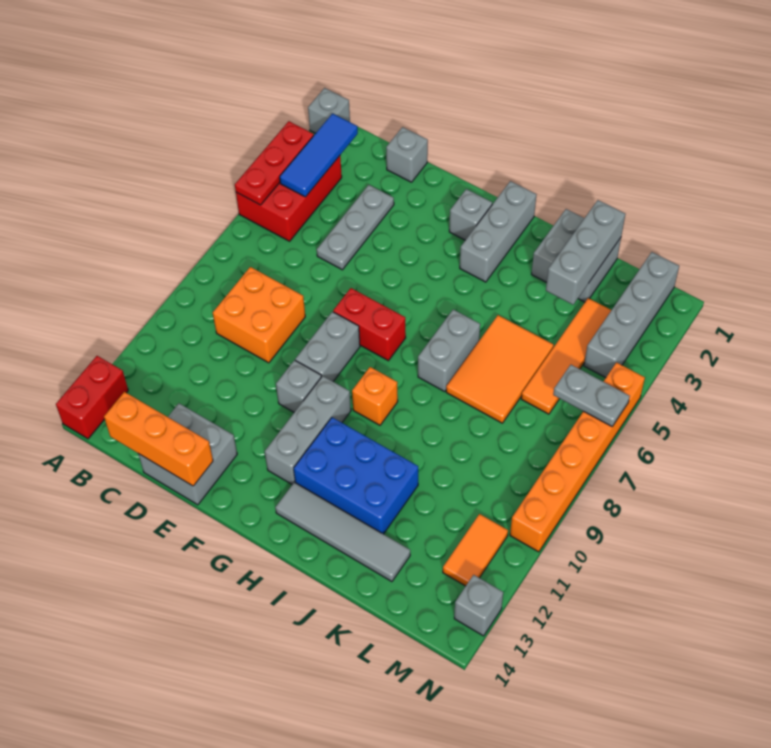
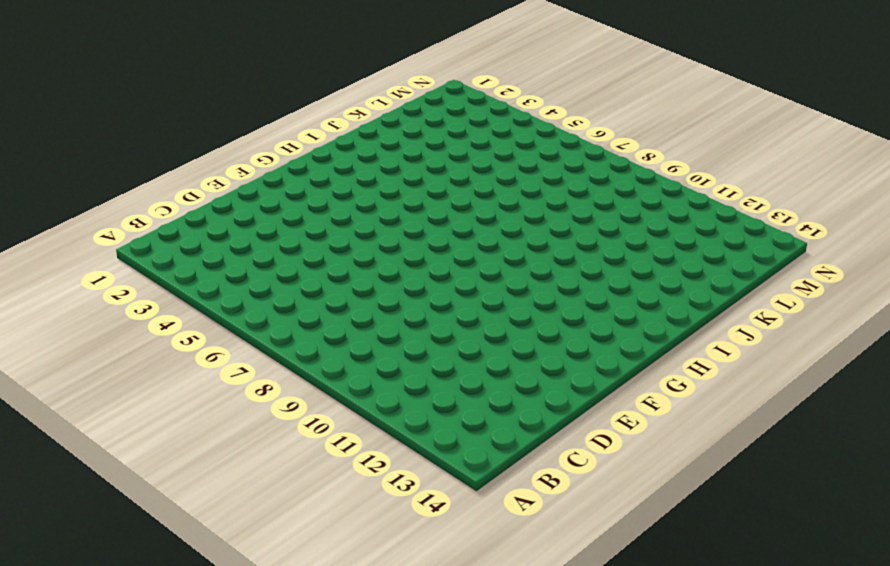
none -> grey 1x1 brick [308,88,350,133]
none -> red 2x3 brick [236,156,342,241]
none -> red 1x2 brick [56,356,128,439]

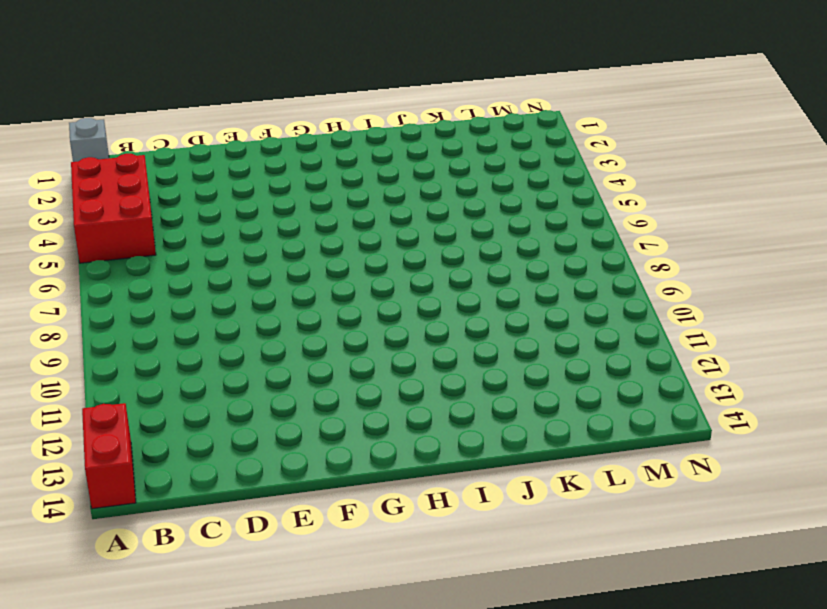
none -> orange 2x2 brick [213,267,305,363]
none -> grey 1x1 brick [386,127,428,182]
none -> grey 1x3 plate [317,185,394,270]

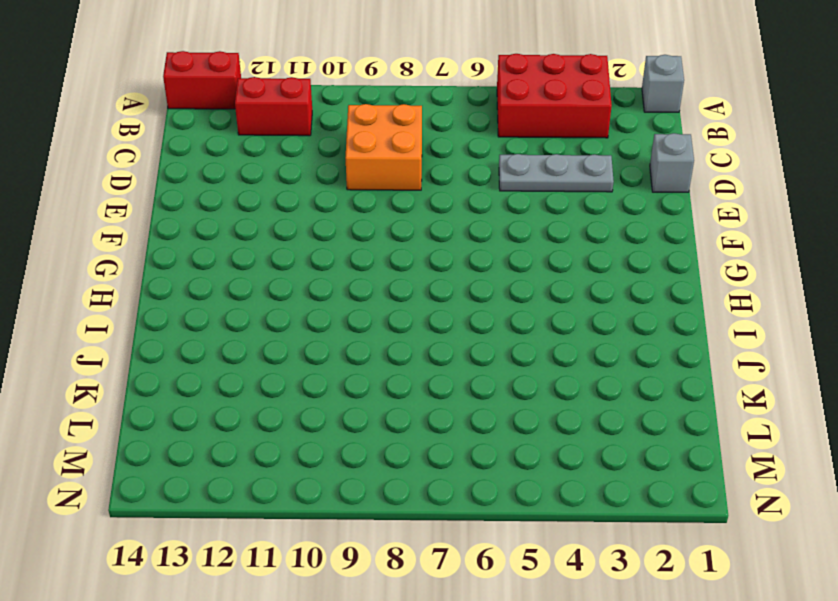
red 1x2 brick [235,77,312,136] -> red 1x2 brick turned to [333,288,406,361]
none -> grey 2x2 brick [138,404,237,505]
none -> grey 1x2 brick [295,312,360,381]
none -> grey 1x1 brick [276,360,321,412]

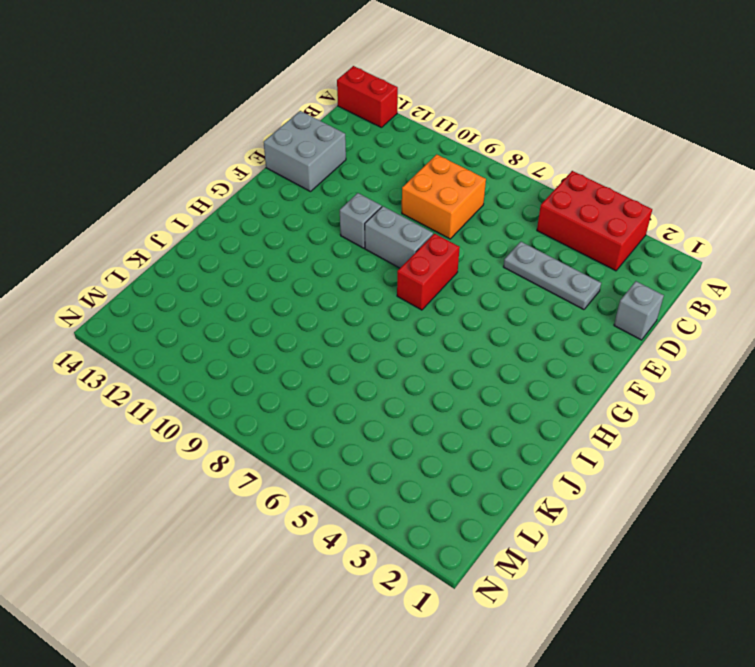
none -> grey 1x1 brick [308,88,350,133]
none -> grey 1x1 brick [449,189,492,240]
none -> grey 1x3 brick [265,376,351,484]

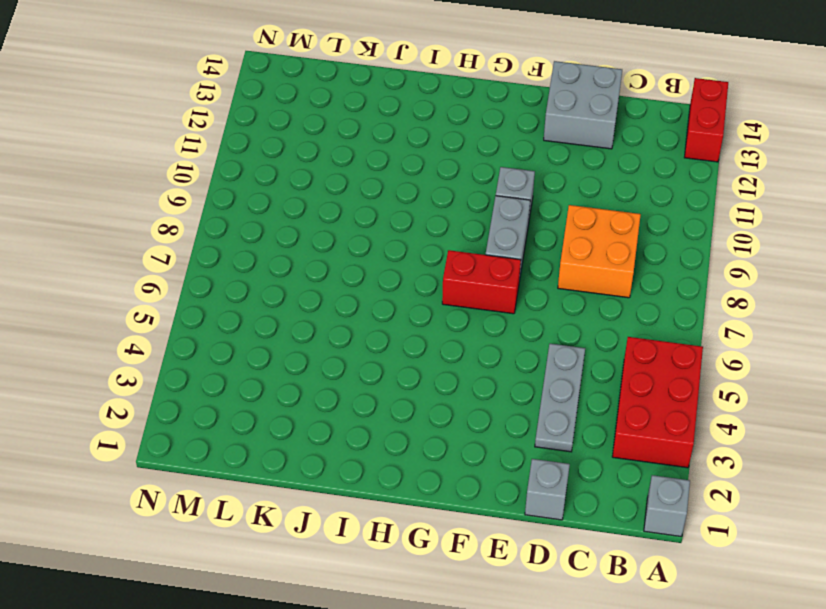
none -> grey 1x1 brick [449,189,492,240]
none -> grey 1x3 brick [265,376,351,484]
none -> grey 1x3 brick [460,181,536,282]

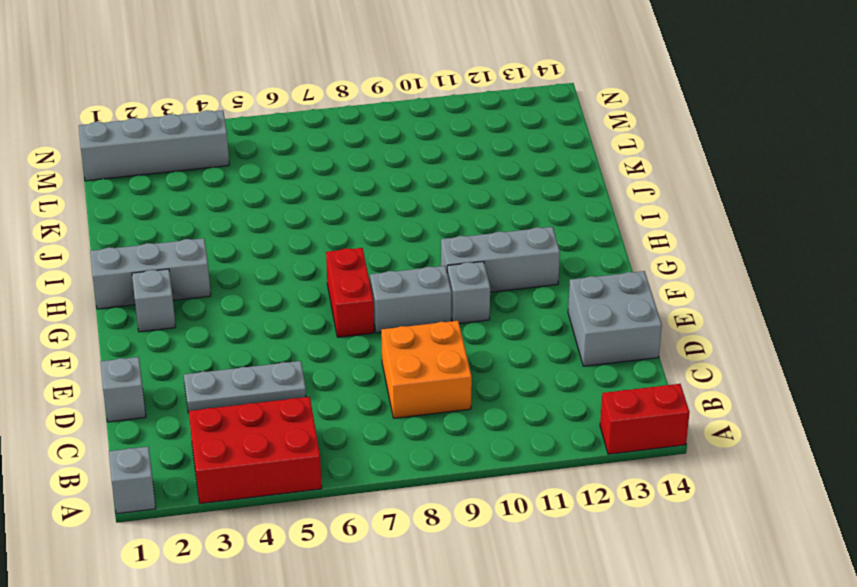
none -> orange 1x1 brick [352,367,398,425]
none -> blue 2x3 brick [294,417,418,534]
none -> grey 1x4 tile [275,482,410,582]

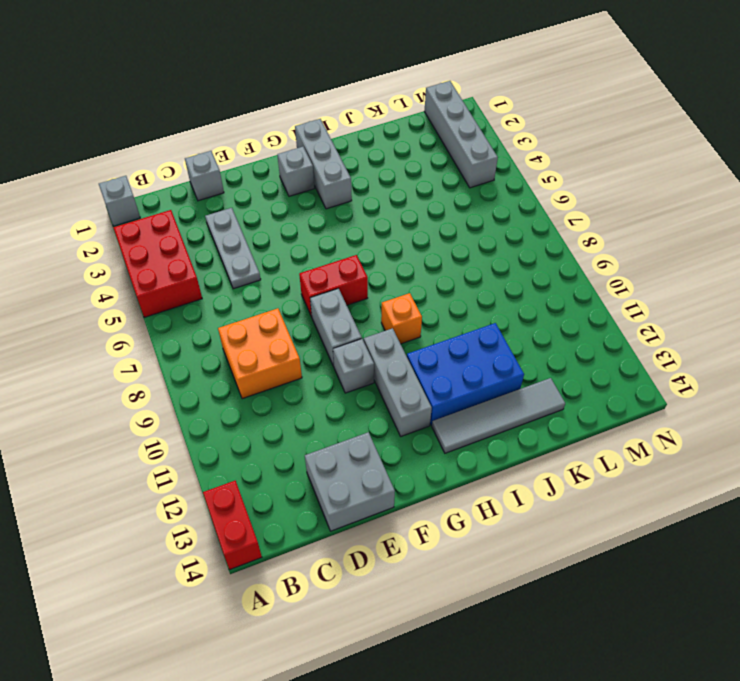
none -> grey 1x2 brick [418,310,480,392]
none -> grey 2x2 brick [532,209,621,302]
none -> orange 2x3 tile [446,315,554,423]

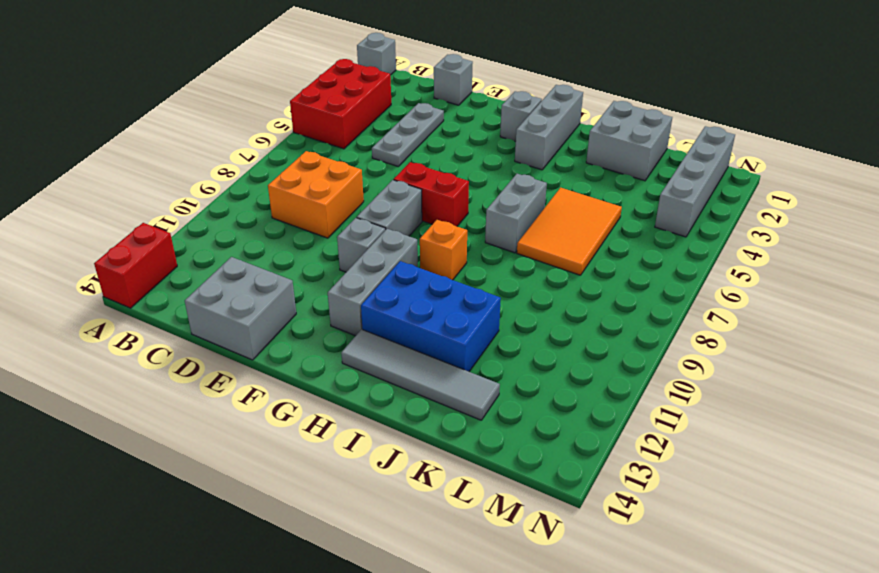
none -> orange 1x4 tile [521,298,611,414]
none -> orange 1x2 tile [443,514,508,586]
none -> orange 1x6 brick [510,363,645,552]

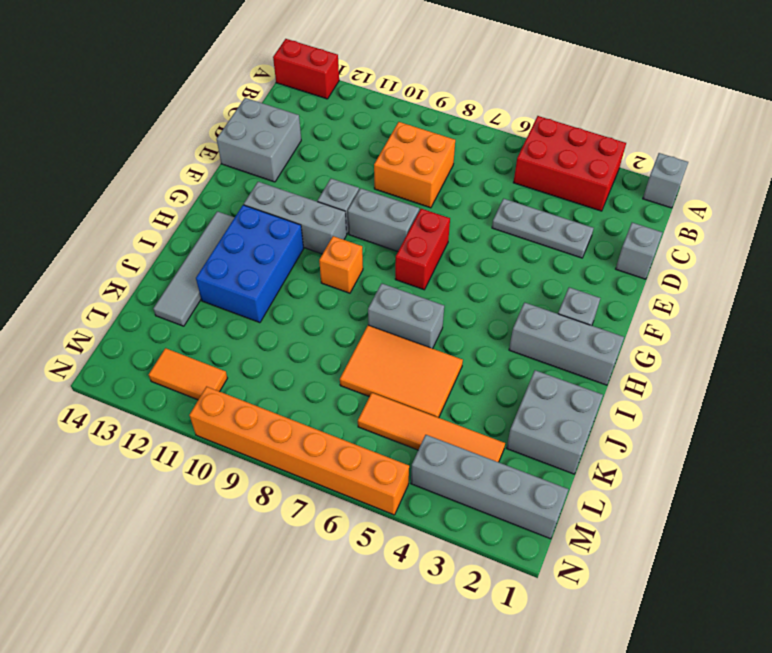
none -> grey 1x1 brick [454,575,503,636]
none -> red 1x3 plate [235,121,314,205]
none -> blue 1x3 tile [280,114,358,197]

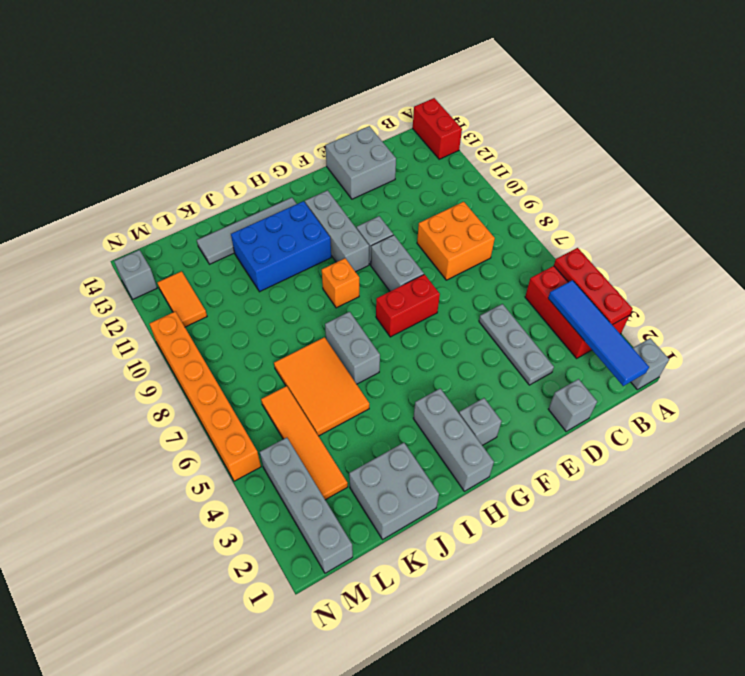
blue 1x4 tile [548,280,649,386] -> blue 1x3 tile [280,114,358,197]
none -> orange 1x3 brick [104,392,213,486]
none -> grey 1x3 brick [546,200,625,305]
none -> grey 1x2 plate [553,365,630,426]

